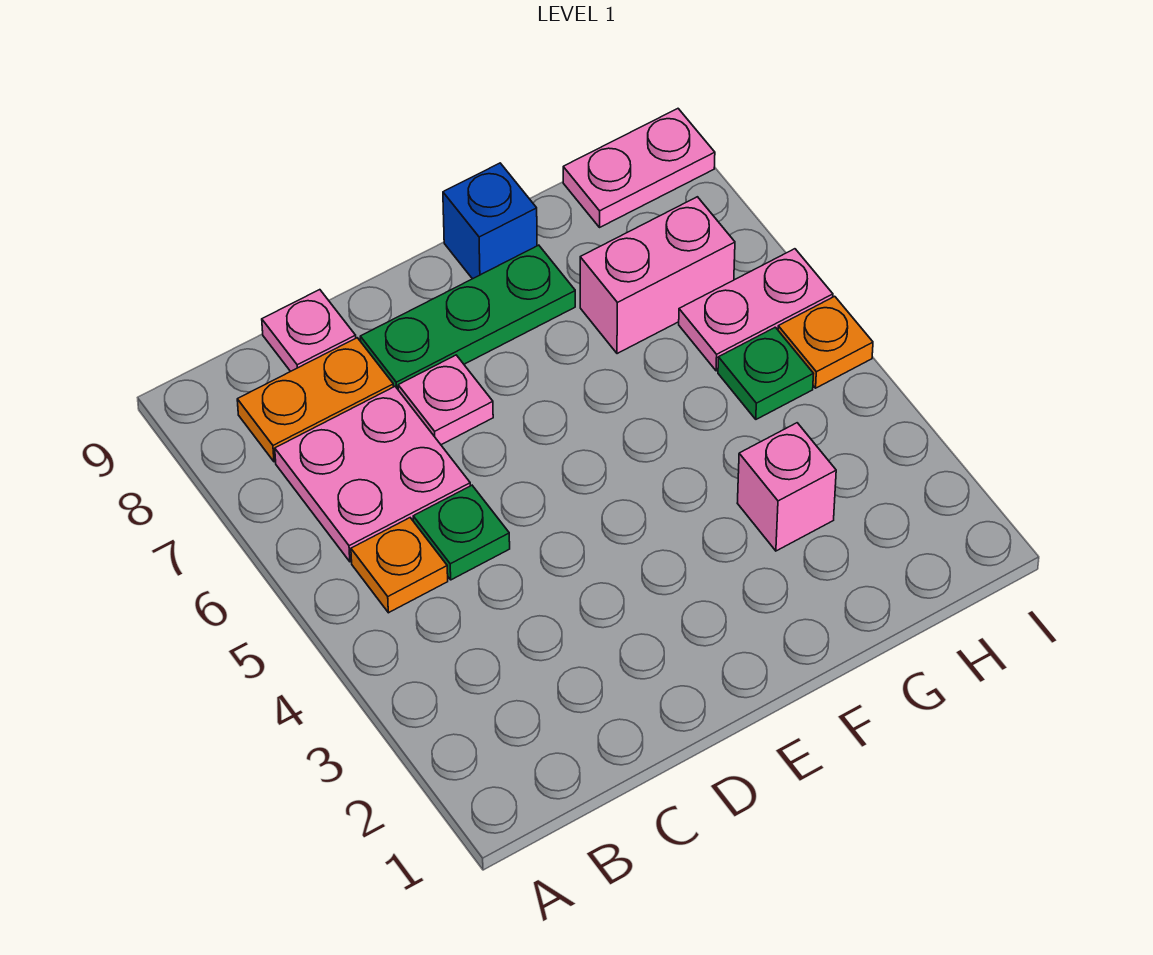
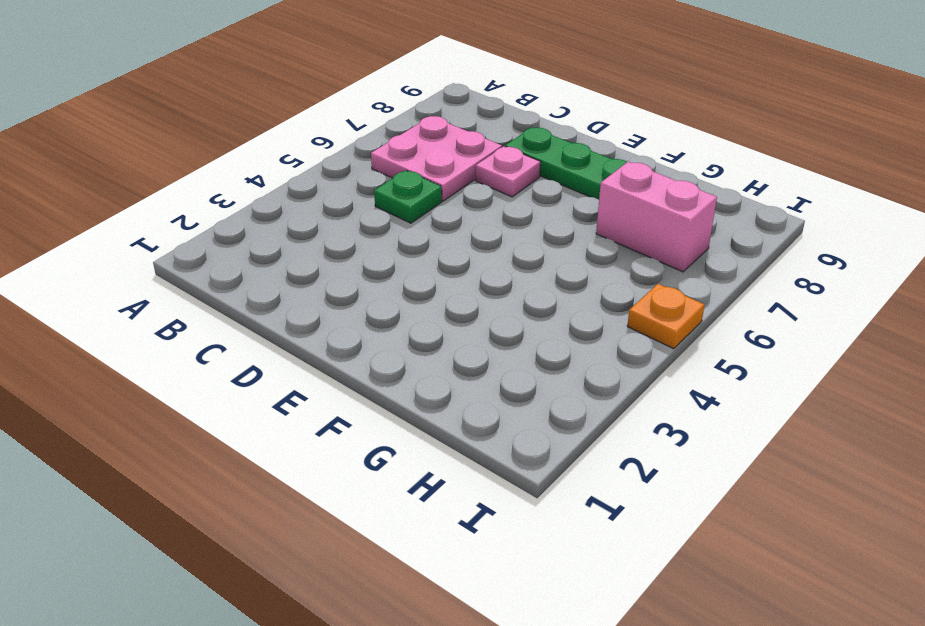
none -> orange 1x1 plate [351,518,448,613]
none -> orange 1x2 plate [237,338,394,462]
none -> pink 1x1 plate [262,290,356,371]

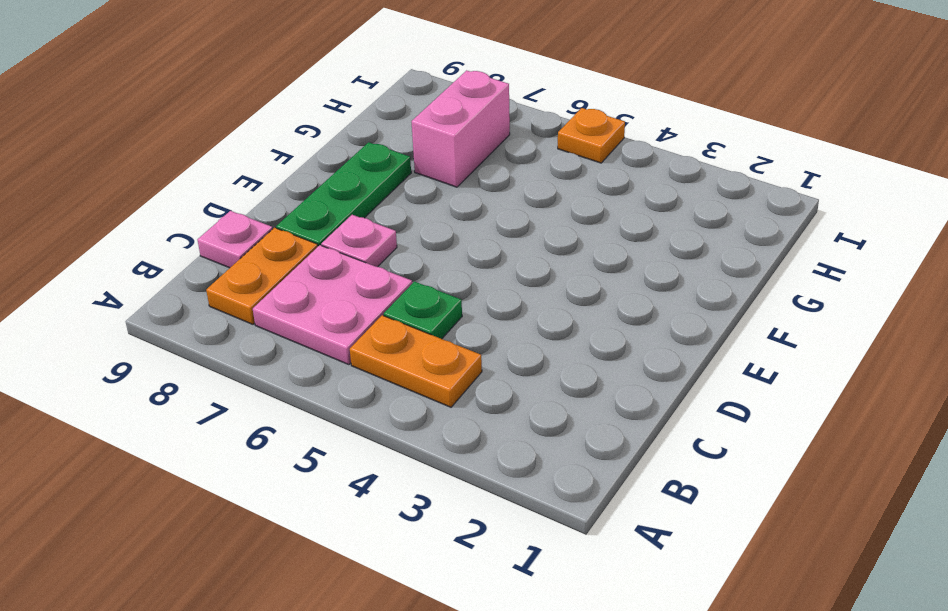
orange 1x2 plate [350,315,482,407] -> orange 1x1 plate [351,518,448,613]
none -> blue 1x1 brick [443,163,537,279]
none -> pink 1x1 brick [737,423,836,551]
none -> green 1x1 plate [718,327,813,419]

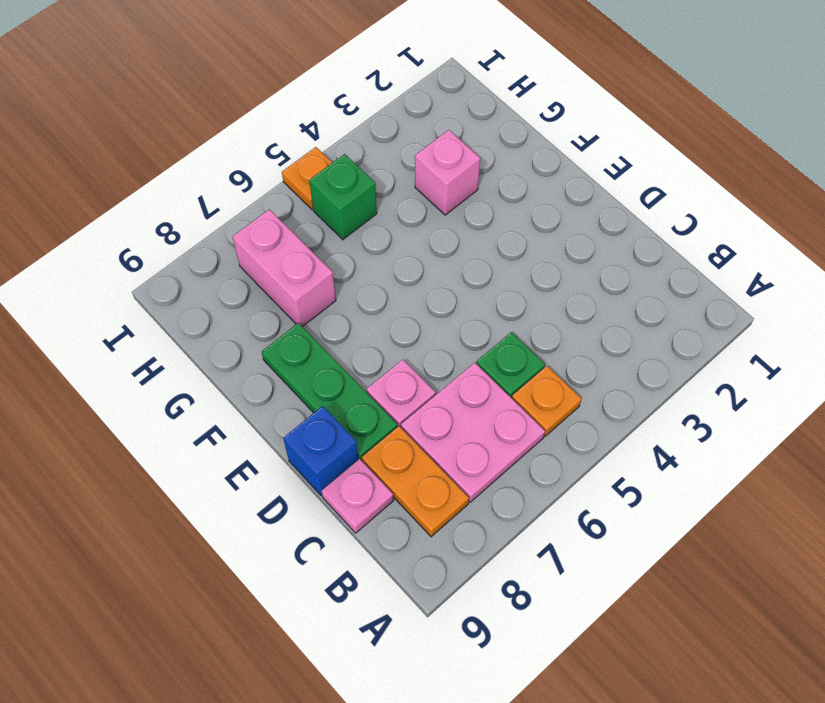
blue 1x1 brick [283,406,358,495] -> blue 1x1 brick moved to [443,163,537,279]
green 1x1 brick [309,154,377,240] -> green 1x1 plate [718,327,813,419]
none -> pink 1x2 plate [679,249,833,371]
none -> pink 1x2 plate [563,109,715,227]

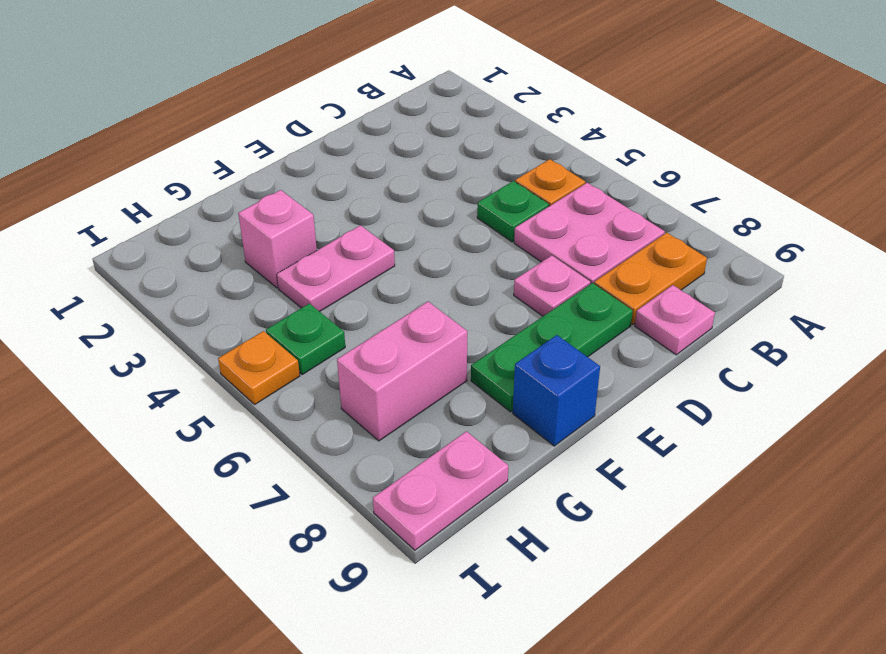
pink 1x2 plate [277,225,395,312] -> pink 1x2 plate moved to [679,249,833,371]

